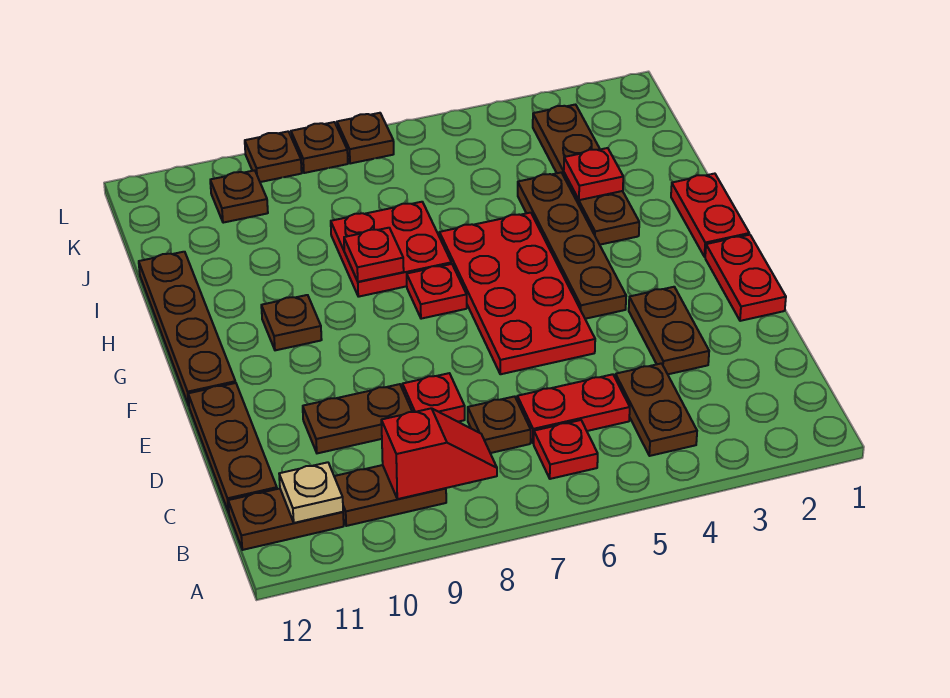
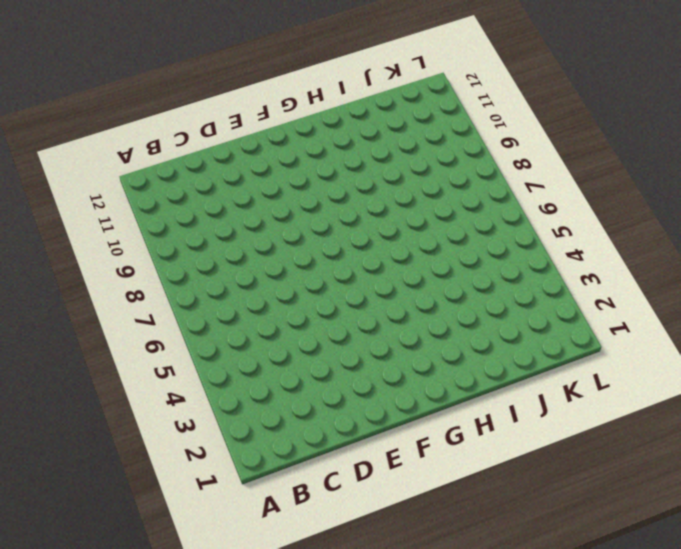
none -> brown 1x2 plate [615,363,697,456]
none -> red 1x1 plate [534,420,598,479]
none -> brown 1x2 plate [334,465,446,526]

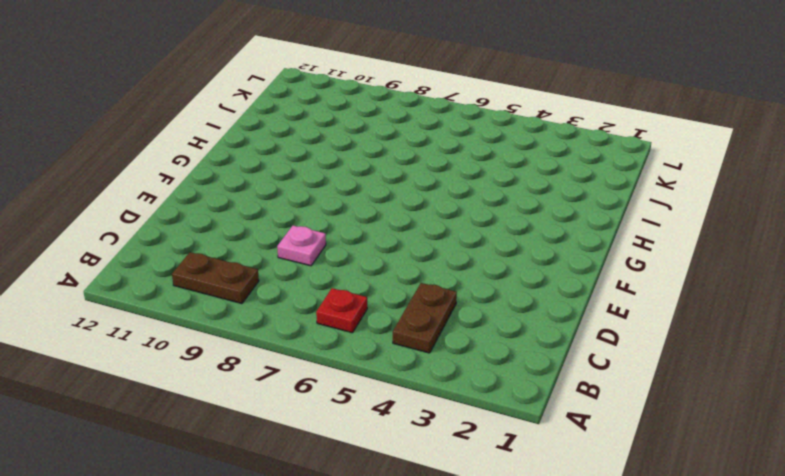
pink 1x1 plate [277,226,326,266] -> red 1x1 plate [402,373,465,422]
none -> brown 1x2 plate [228,489,344,550]
none -> red 1x2 plate [517,374,630,443]
none -> brown 1x1 plate [468,396,531,453]

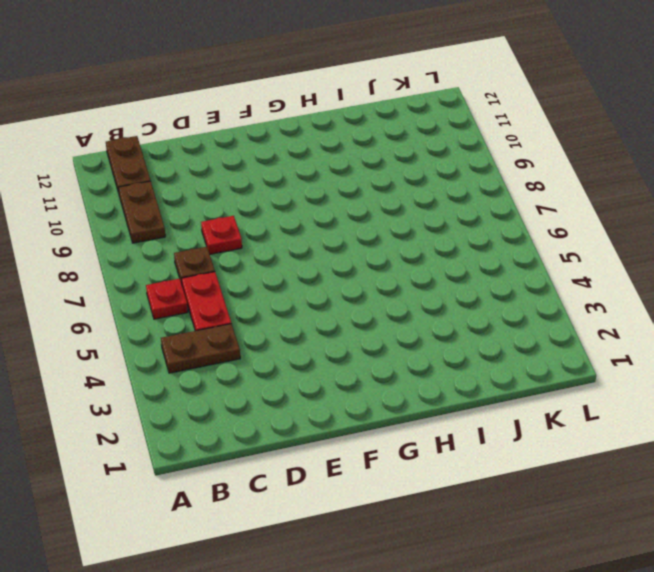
none -> brown 1x3 plate [188,383,277,513]
none -> brown 1x2 plate [629,287,709,374]
none -> brown 1x2 plate [303,384,412,453]

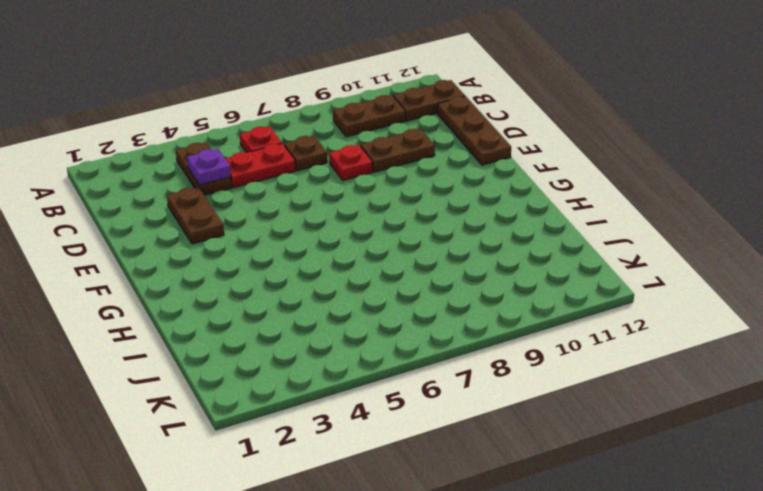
purple 1x1 plate [187,149,231,185] -> none
none -> red 1x2 plate [705,235,786,321]
none -> red 2x4 plate [439,213,595,374]
none -> brown 1x4 plate [518,173,626,319]

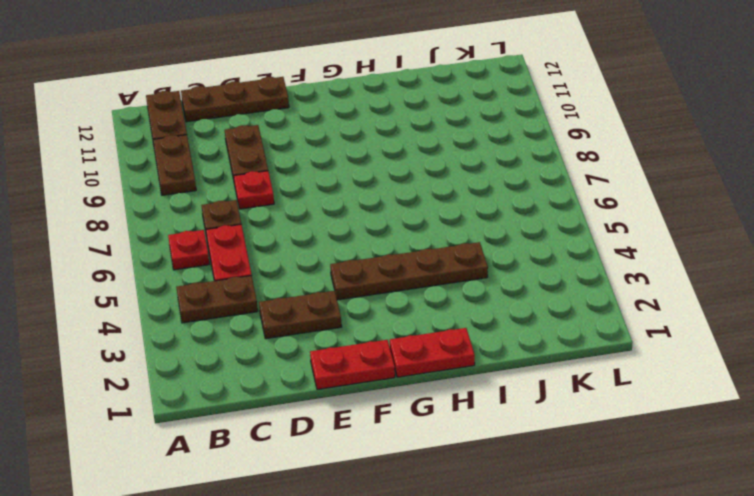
none -> red 2x4 plate [439,213,595,374]
none -> brown 1x4 plate [139,252,236,405]
none -> red 1x1 plate [407,264,467,319]

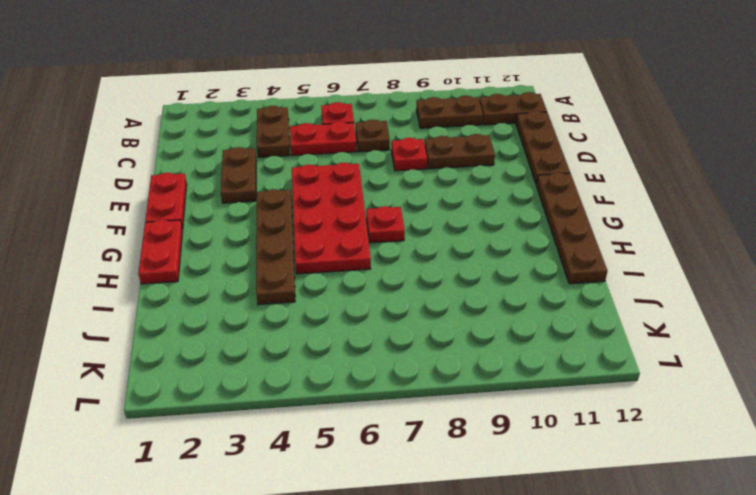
none -> brown 1x1 plate [261,295,322,350]
none -> brown 1x4 plate [533,105,639,245]
none -> red 2x2 plate [331,202,451,297]

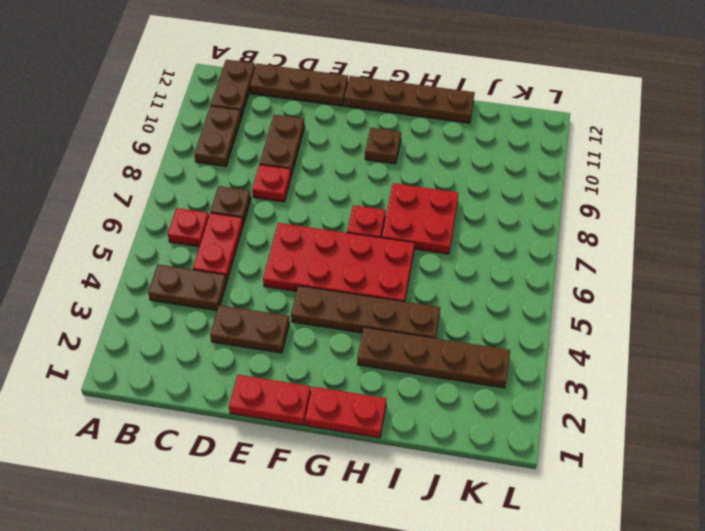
none -> brown 1x1 plate [210,170,268,223]
none -> brown 1x1 plate [337,113,394,164]
none -> brown 1x1 plate [291,122,348,173]

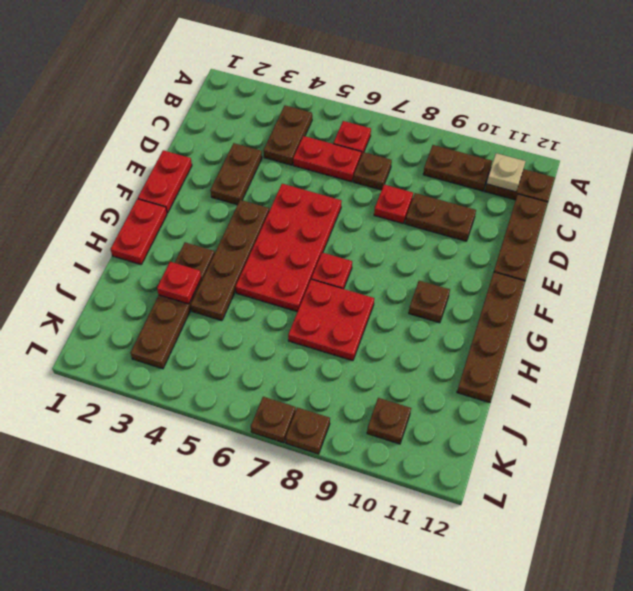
none -> brown 1x1 plate [245,131,302,182]
none -> red 1x2 slope [381,408,497,499]
none -> red 1x1 plate [344,228,404,282]

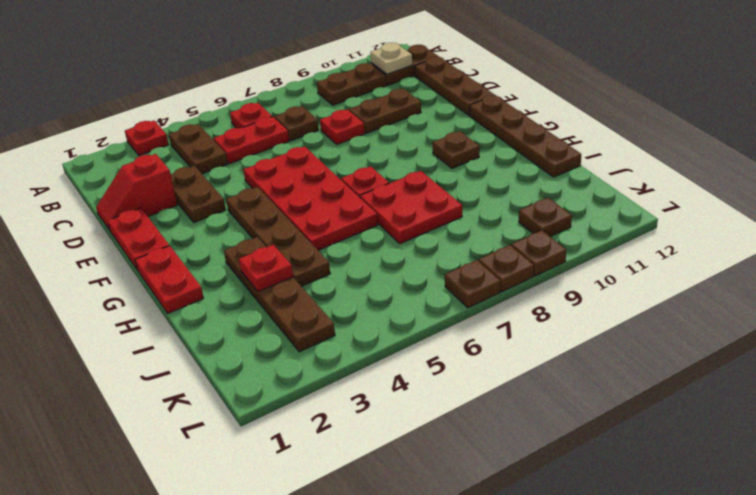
red 1x1 plate [125,121,169,156] -> red 1x1 plate moved to [344,228,404,282]
red 1x2 slope [96,154,177,230] -> red 1x2 slope moved to [381,408,497,499]

